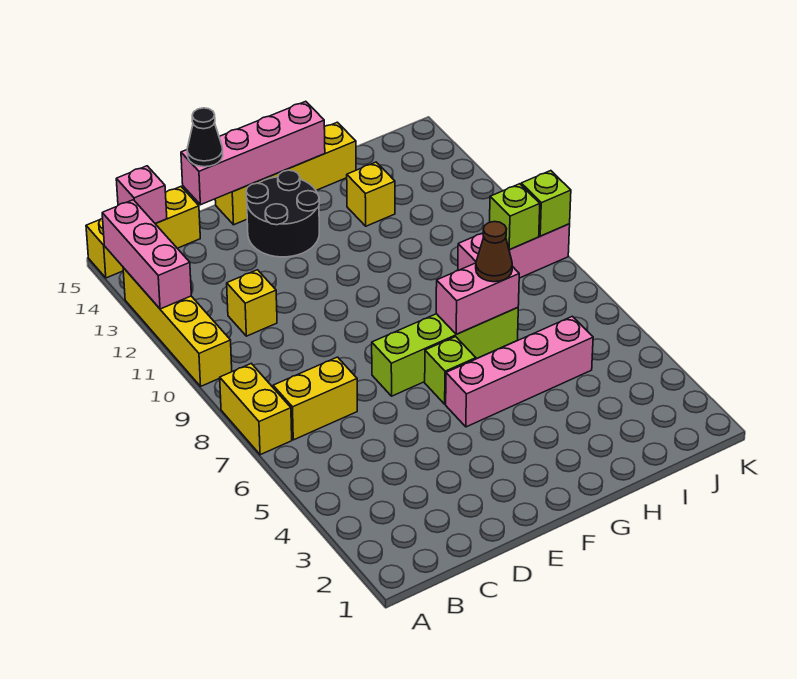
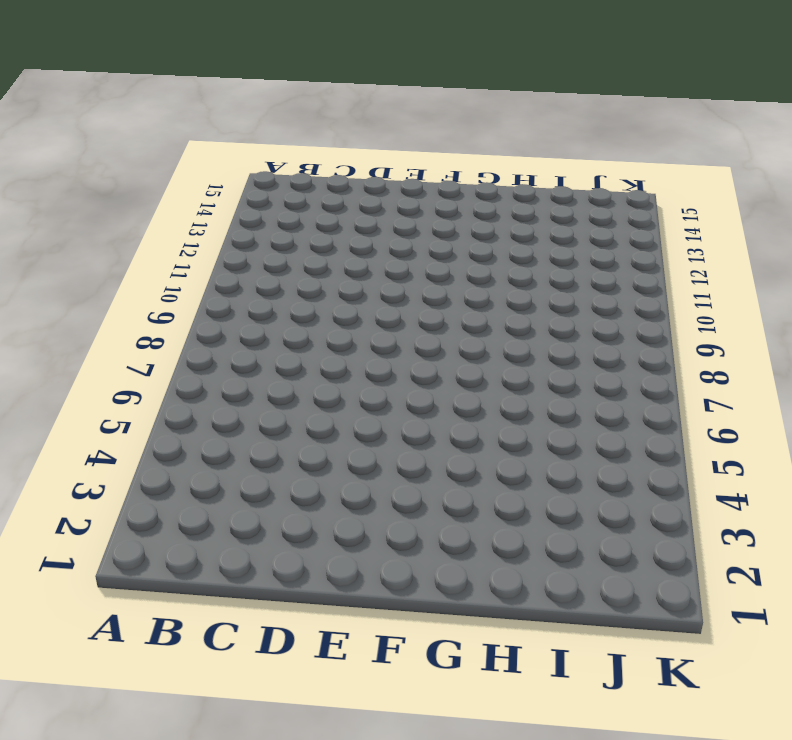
none -> yellow 1x2 brick [220,364,292,455]
none -> yellow 1x4 brick [123,268,232,386]
none -> yellow 1x3 brick [86,187,200,278]

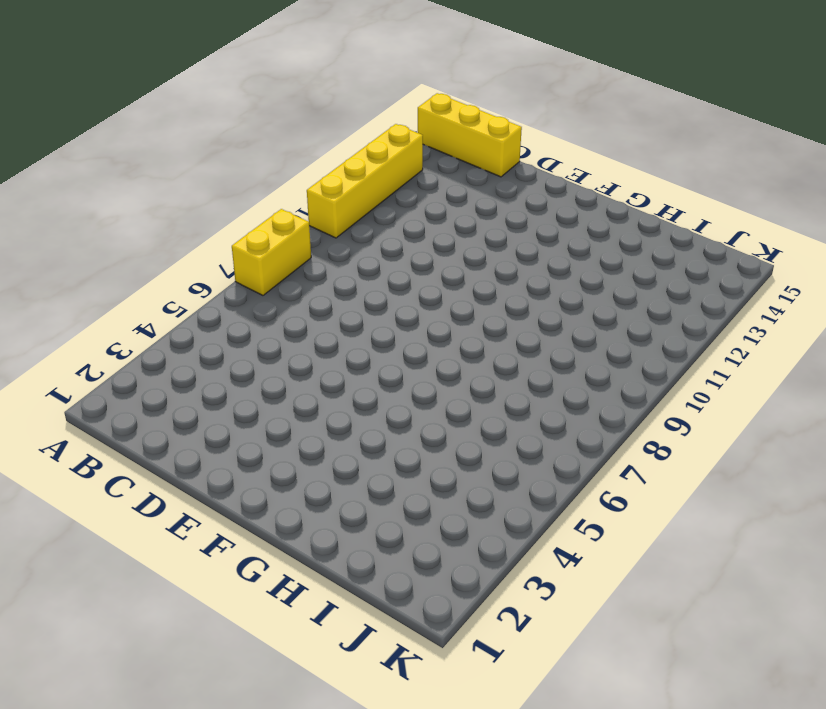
none -> yellow 1x2 brick [273,357,357,440]
none -> yellow 1x1 brick [227,270,277,336]
none -> lime 1x4 brick [372,308,518,396]

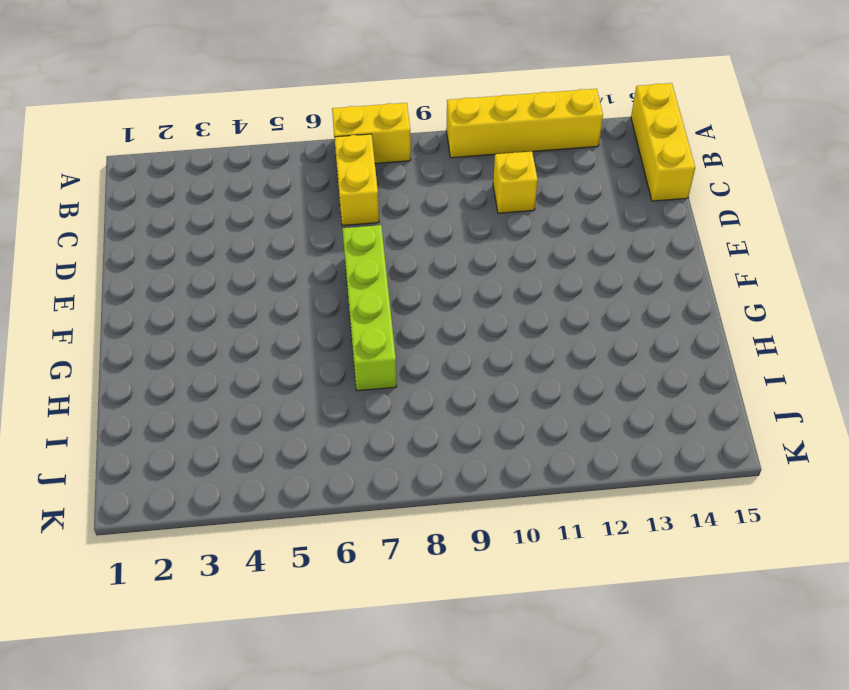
none -> black 2x2 round brick [246,170,319,257]
none -> yellow 1x4 brick [215,122,356,225]
none -> pink 1x4 brick [446,316,593,427]

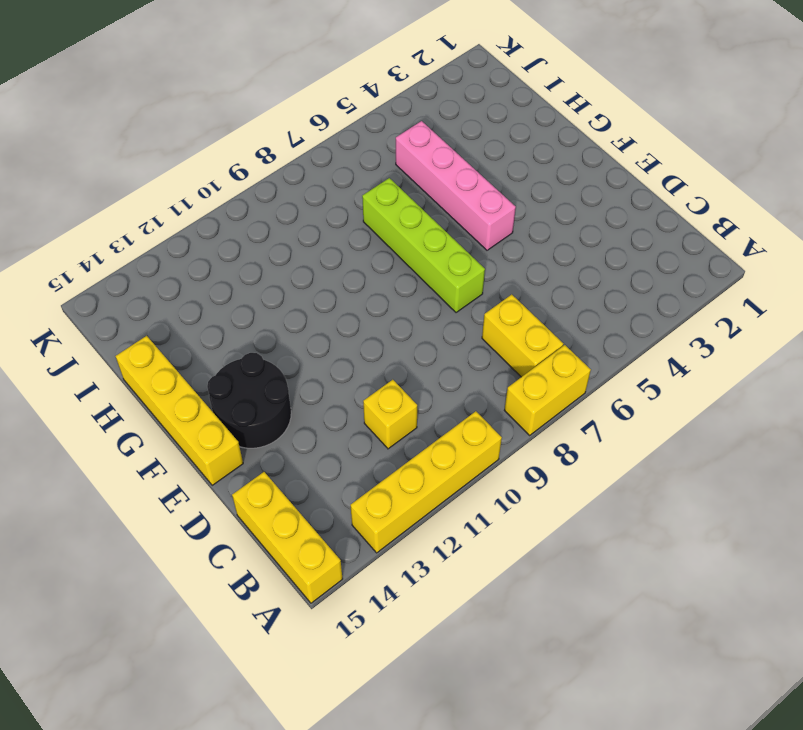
none -> lime 1x1 brick [425,337,476,404]
none -> yellow 1x1 brick [347,162,395,226]
none -> pink 1x3 brick [458,224,570,278]

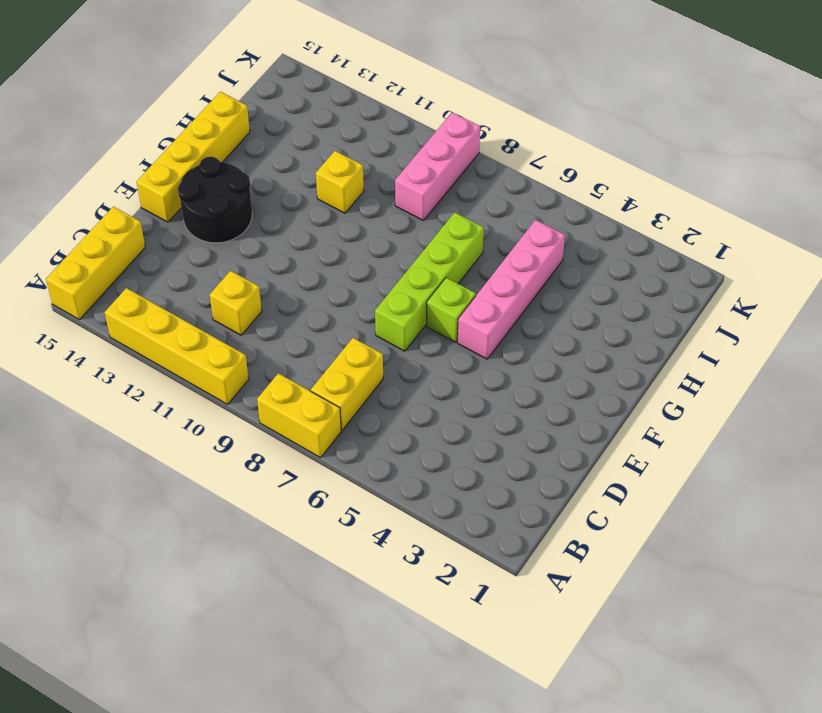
yellow 1x1 brick [316,151,364,213] -> yellow 1x1 brick moved to [347,162,395,226]
none -> pink 1x3 brick [102,200,191,309]
none -> pink 1x1 brick [116,166,167,224]
none -> pink 1x4 brick [181,101,325,205]

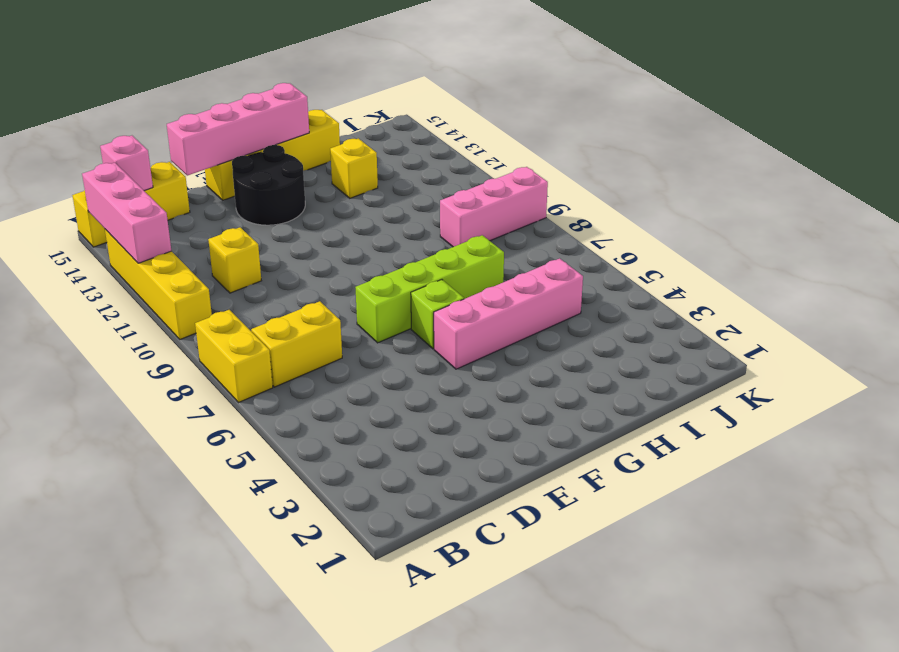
none -> pink 1x2 brick [436,263,519,334]
none -> lime 1x1 brick [490,184,540,250]
none -> lime 1x1 brick [521,171,571,236]

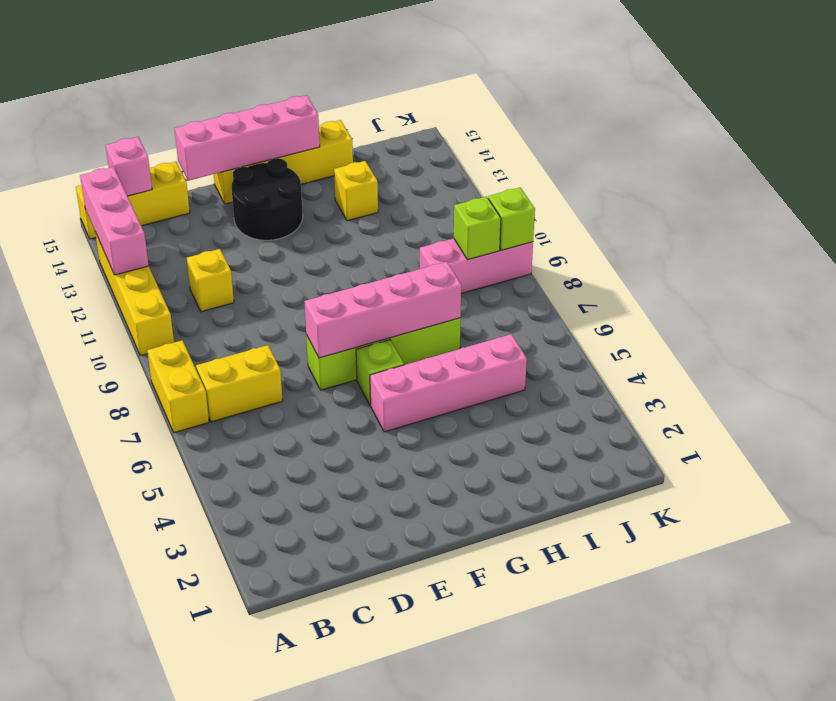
pink 1x4 brick [305,262,461,358] -> pink 1x2 brick [436,263,519,334]
none -> black 1x1 cone [187,108,223,167]
none -> brown 1x1 cone [476,222,512,282]

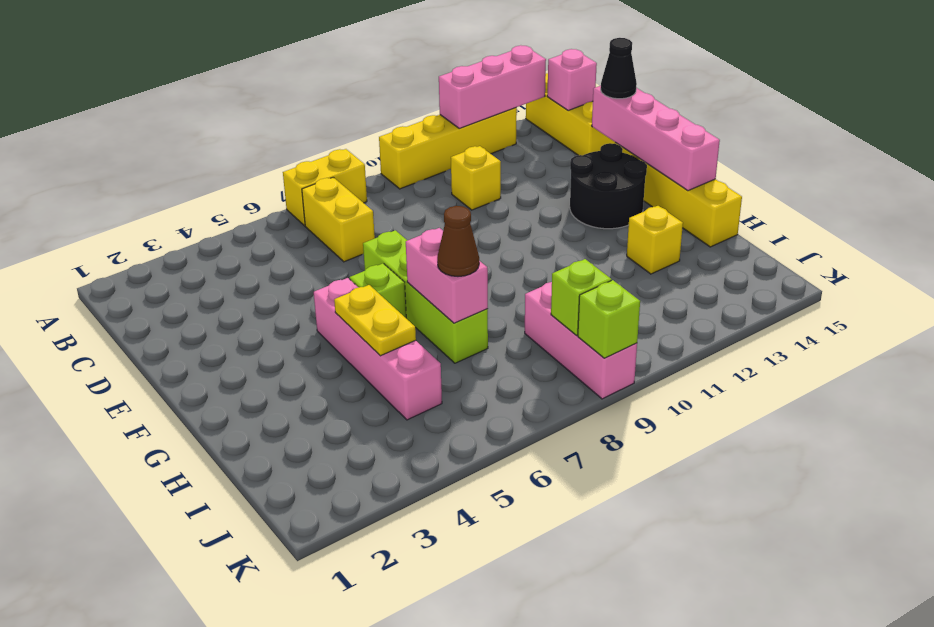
yellow 1x2 plate [334,285,416,356] -> none

